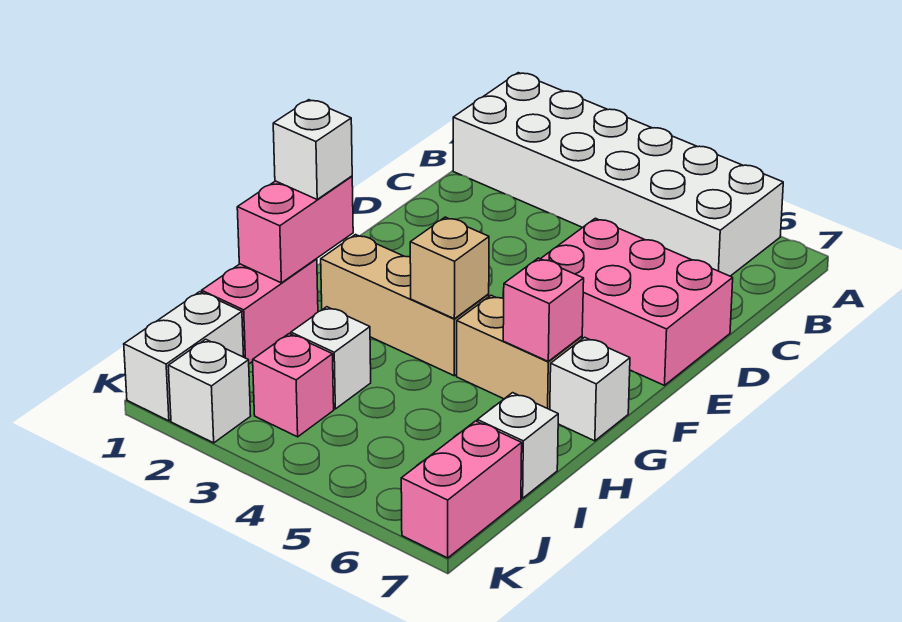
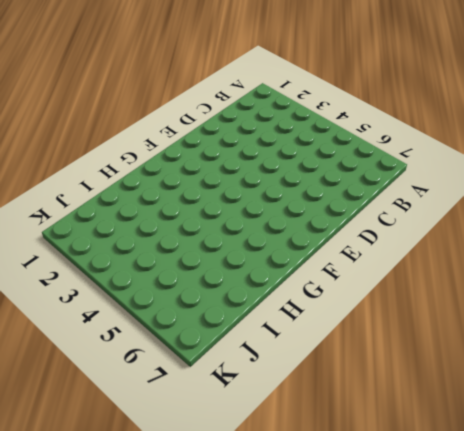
none -> white 2x6 brick [453,73,783,276]
none -> pink 2x3 brick [541,218,733,385]
none -> tan 1x3 brick [321,235,489,376]

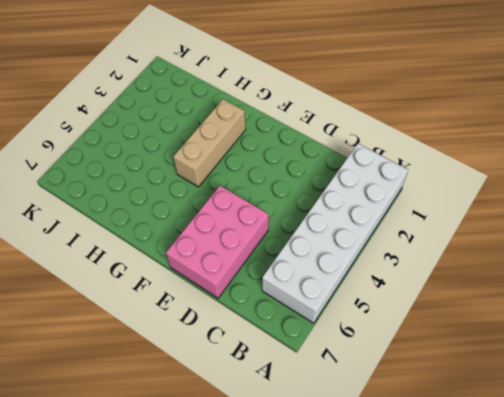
none -> tan 1x2 brick [457,295,582,410]
none -> white 1x1 brick [550,337,630,441]
none -> pink 1x2 brick [202,259,318,364]

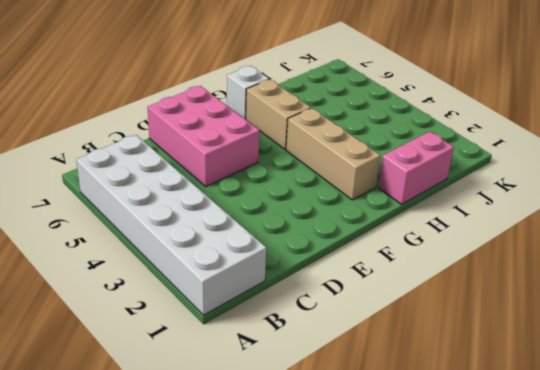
none -> white 1x1 brick [291,307,371,409]
none -> white 1x1 brick [477,393,558,498]
none -> white 1x2 brick [124,292,244,421]

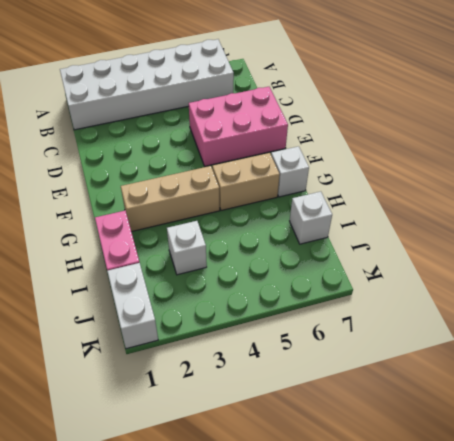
none -> pink 1x1 brick [253,334,334,437]
none -> pink 1x2 brick [401,421,522,558]
none -> white 1x1 brick [168,339,251,443]

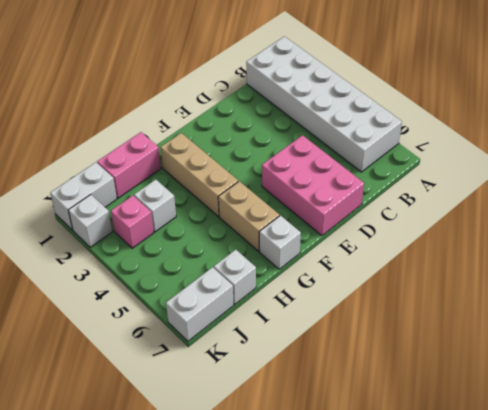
white 1x2 brick [166,267,234,341] -> pink 1x2 brick [401,421,522,558]
none -> pink 1x2 brick [237,176,353,283]
none -> tan 1x1 brick [410,217,489,319]
none -> pink 1x1 brick [503,258,584,361]

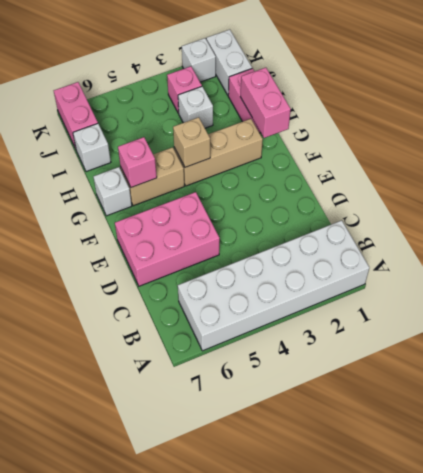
none -> white 1x1 brick [273,100,352,199]

